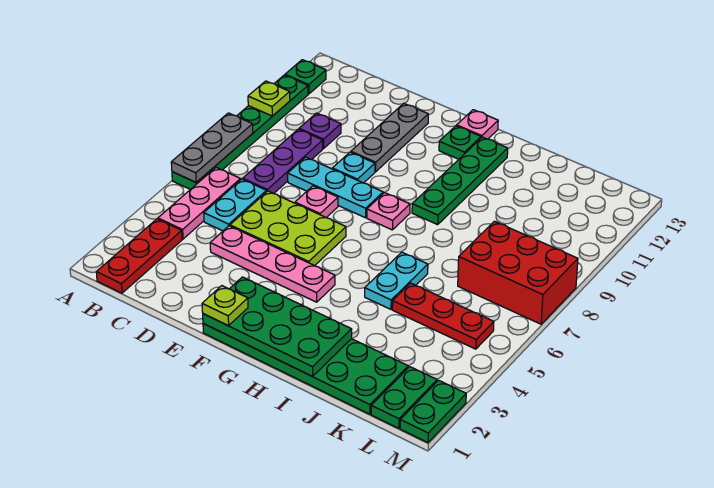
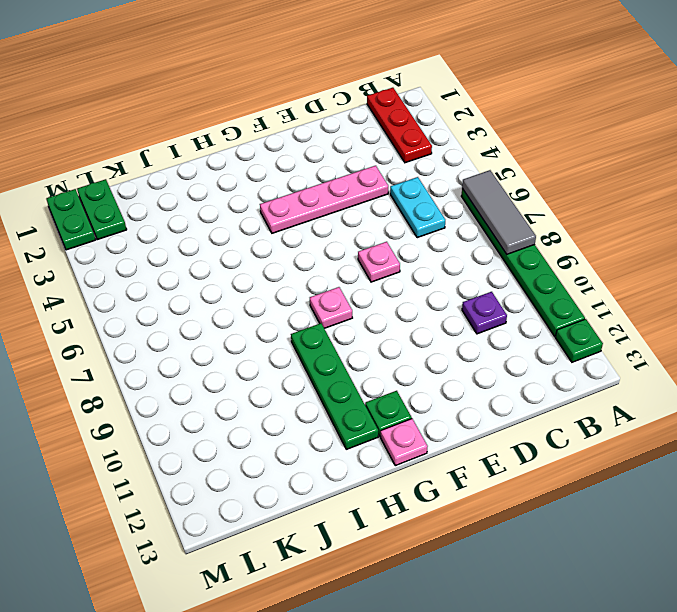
grey 1x3 tile [462,170,536,254] -> grey 1x3 plate [171,113,253,182]
none -> pink 1x3 plate [158,168,241,239]
none -> purple 1x3 plate [243,129,323,194]
none -> lime 2x3 plate [230,191,346,266]

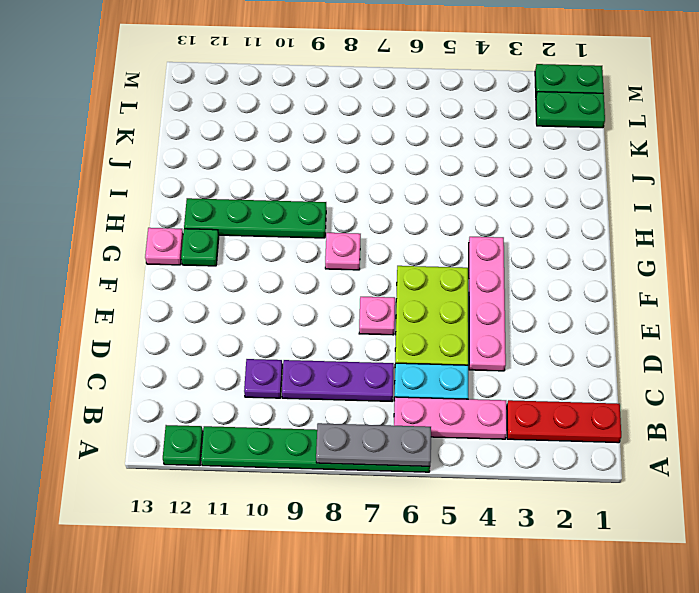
none -> cyan 1x3 plate [288,157,383,218]
none -> cyan 1x1 plate [332,152,375,183]
none -> grey 1x3 plate [351,103,428,172]

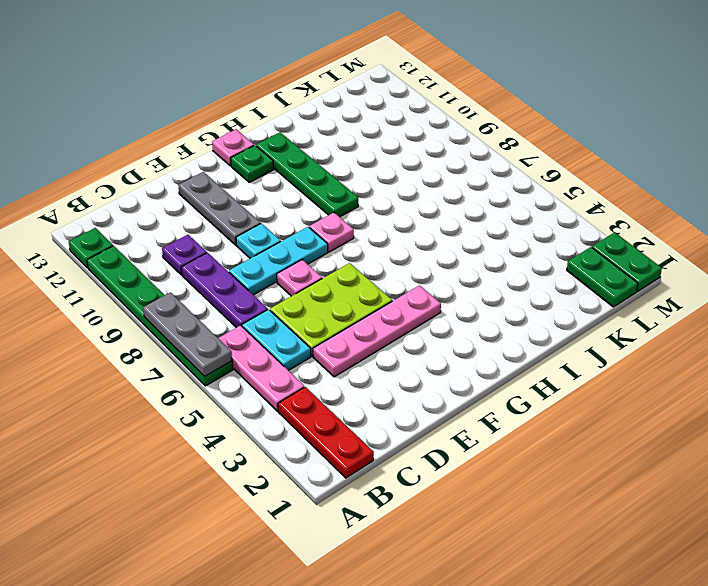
none -> green 2x6 plate [203,324,408,414]
none -> cyan 1x2 plate [365,252,428,309]
none -> red 1x3 plate [392,283,494,349]

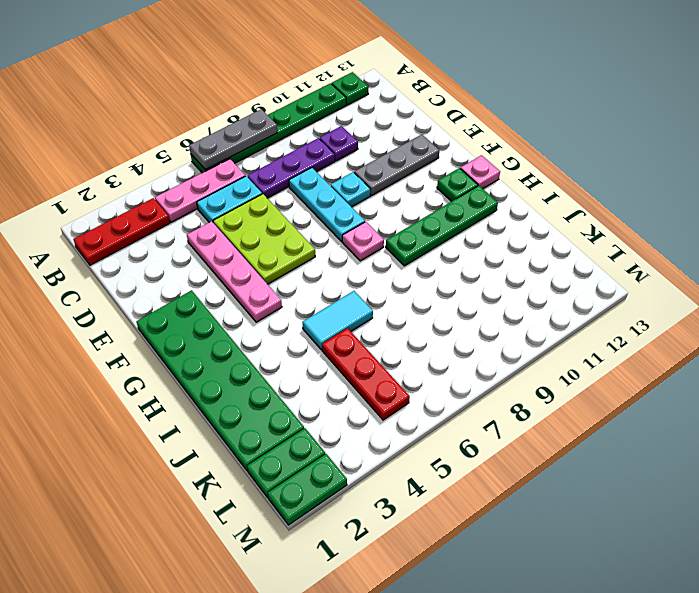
cyan 1x2 tile [303,291,373,350] -> cyan 1x2 plate [365,252,428,309]
none -> pink 1x1 plate [295,186,338,218]
none -> red 2x3 brick [458,221,578,324]
none -> lime 1x1 plate [248,81,290,116]

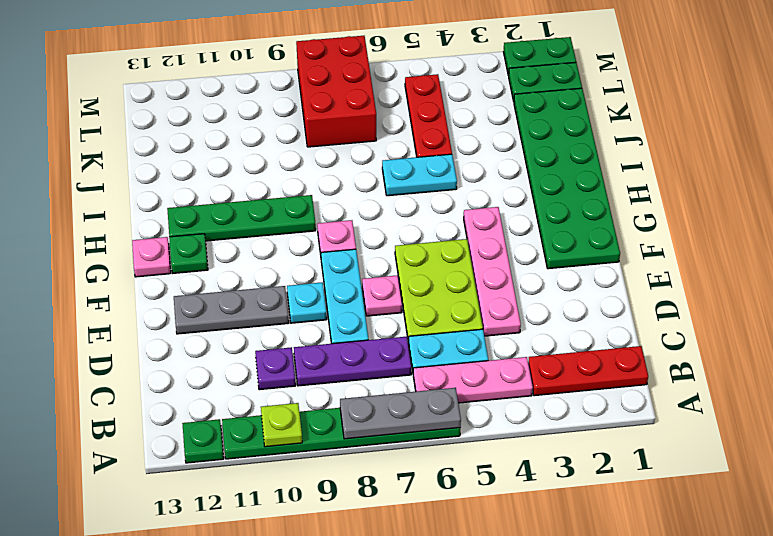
none -> green 2x4 plate [203,277,352,376]
none -> lime 1x1 plate [202,286,248,326]

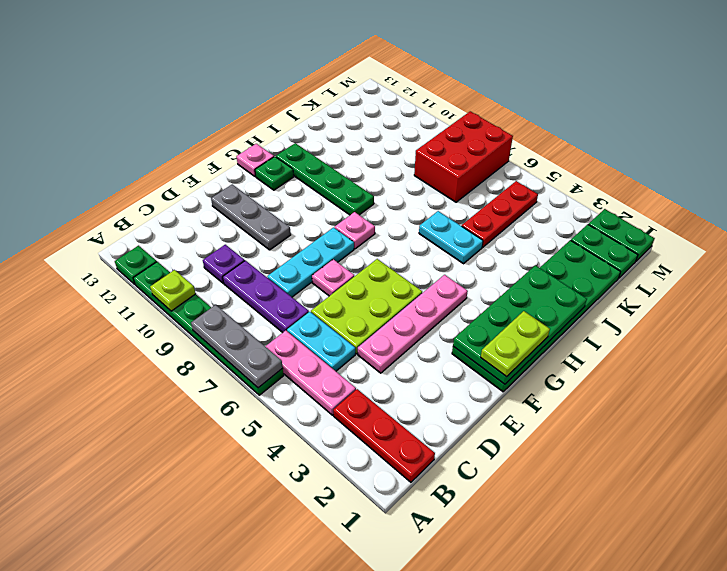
lime 1x2 plate [481,311,550,377] -> lime 1x1 plate [202,286,248,326]
none -> cyan 1x1 plate [332,152,375,183]

